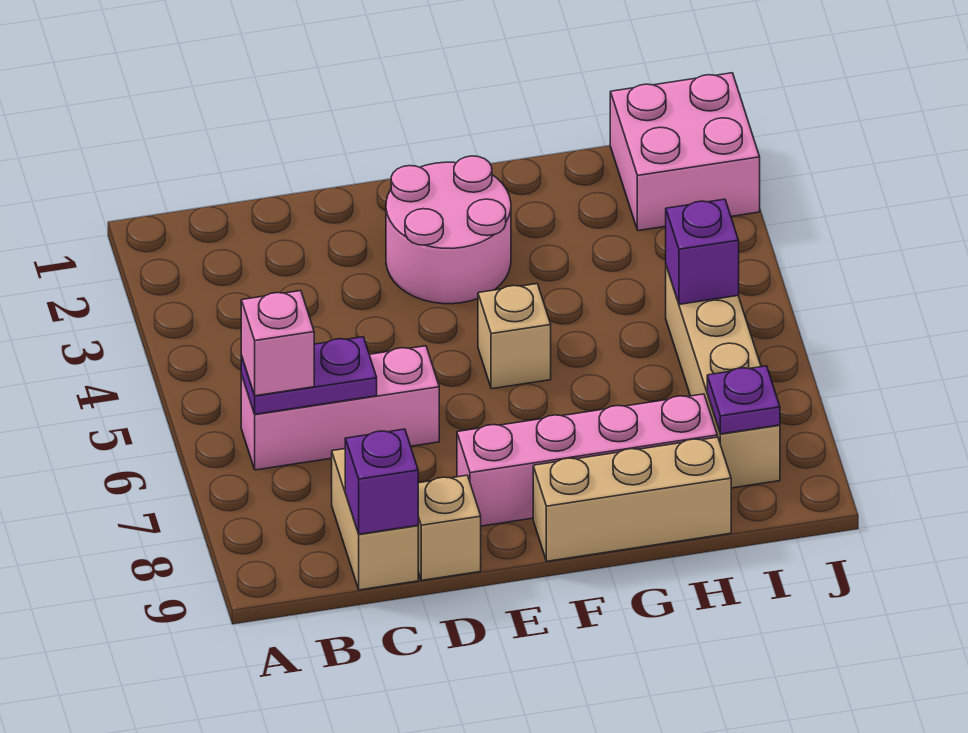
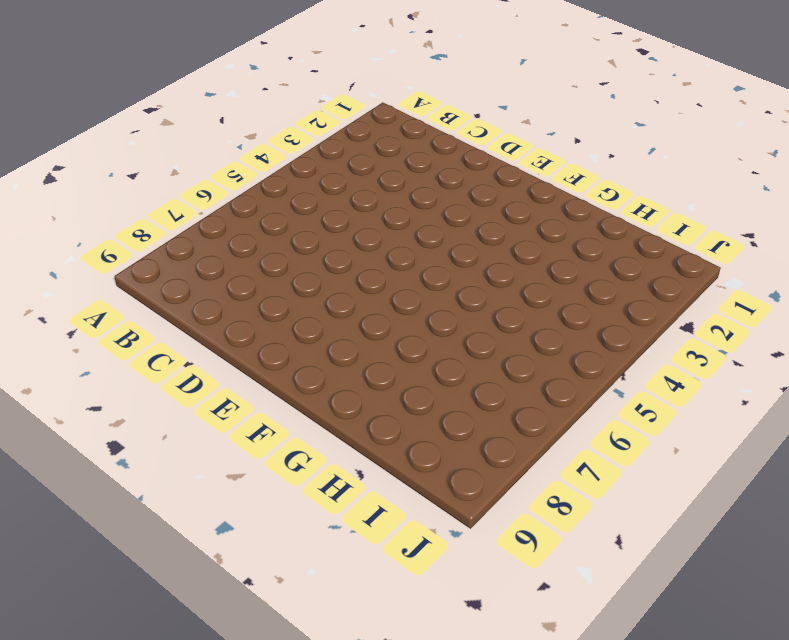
none -> pink 1x3 brick [241,346,439,470]
none -> tan 1x2 brick [332,449,418,590]
none -> tan 1x1 brick [418,475,481,580]

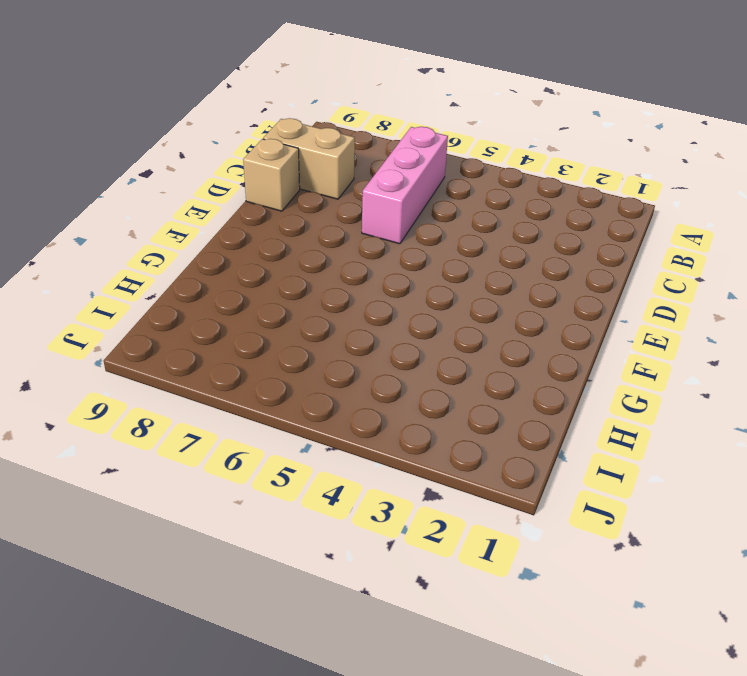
none -> pink 2x2 round brick [386,156,511,304]
none -> pink 1x4 brick [457,394,717,526]
none -> tan 1x1 brick [478,284,551,389]

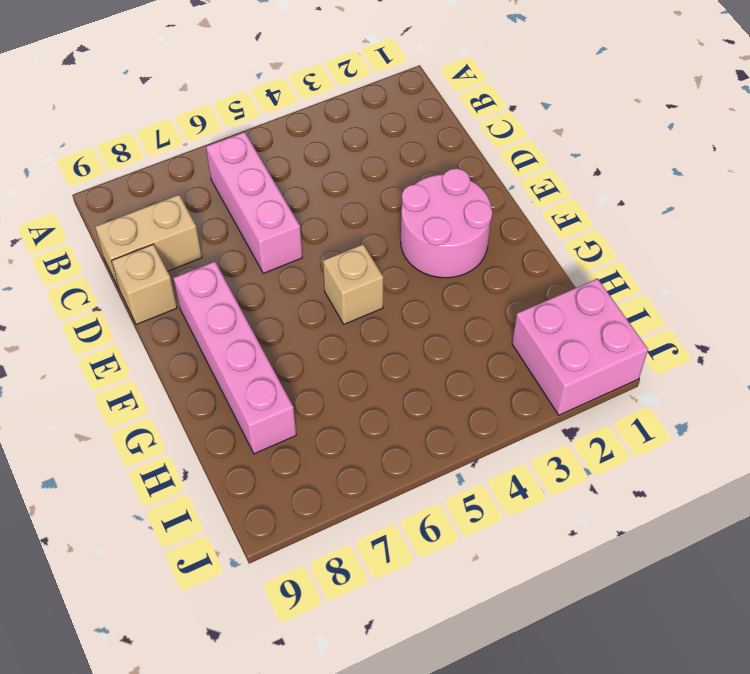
none -> tan 1x3 brick [533,437,731,561]
none -> tan 1x4 brick [666,266,780,488]
none -> purple 1x2 plate [241,337,377,414]

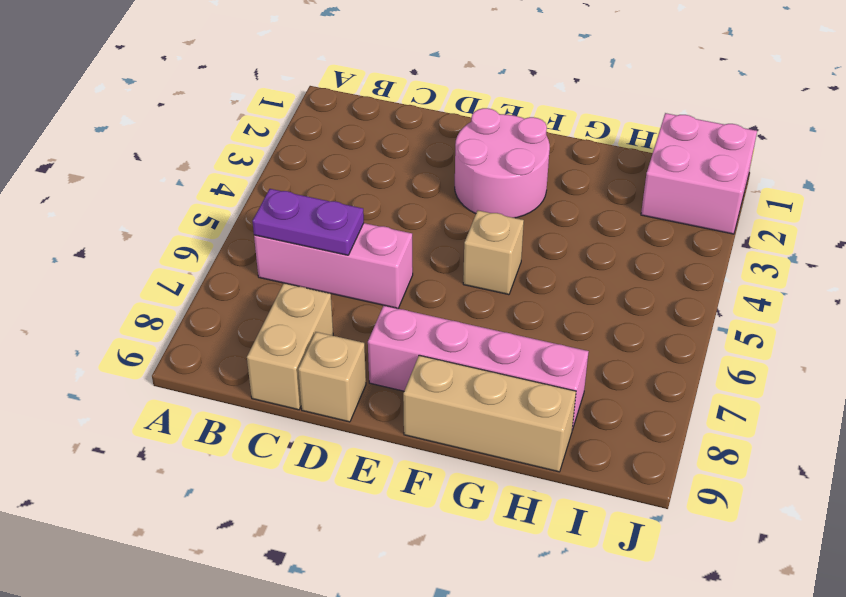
none -> tan 1x4 brick [666,266,780,488]
none -> purple 1x1 brick [345,429,419,534]
none -> purple 1x1 brick [666,199,739,304]

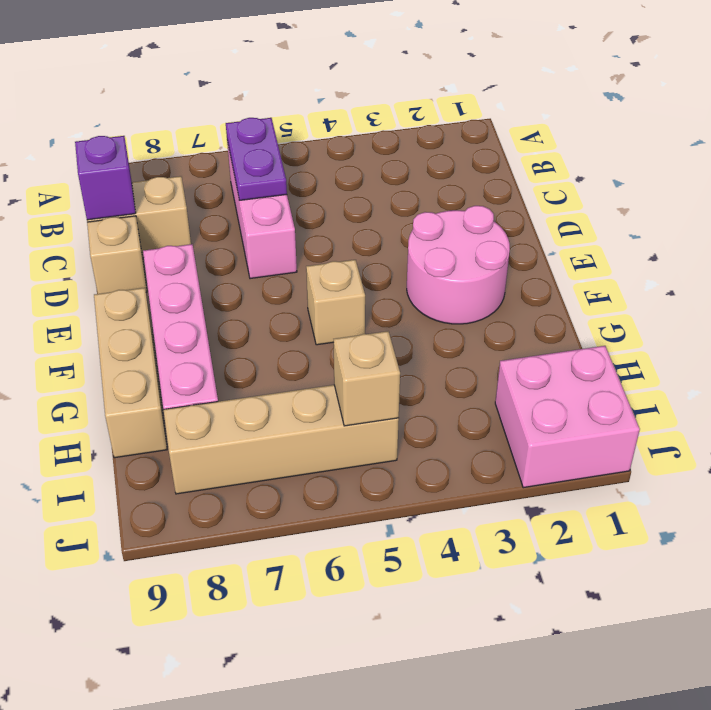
tan 1x1 brick [334,331,400,426] -> purple 1x1 brick [666,199,739,304]
none -> purple 1x1 plate [707,366,780,434]
none -> pink 1x1 brick [241,291,314,396]

